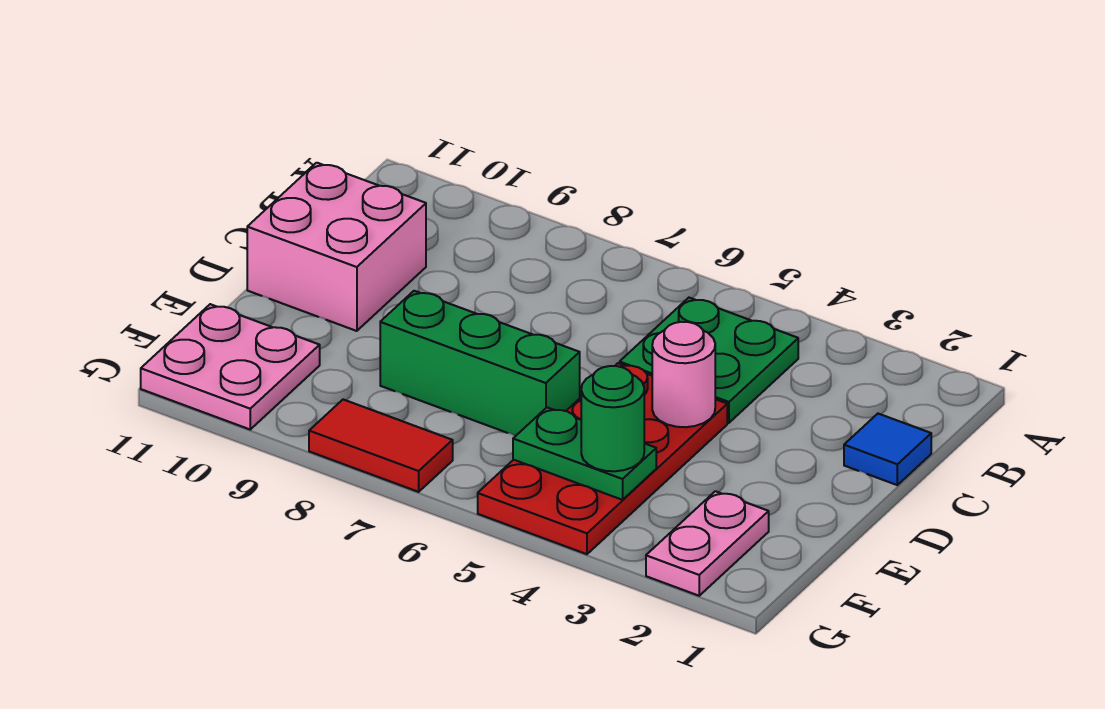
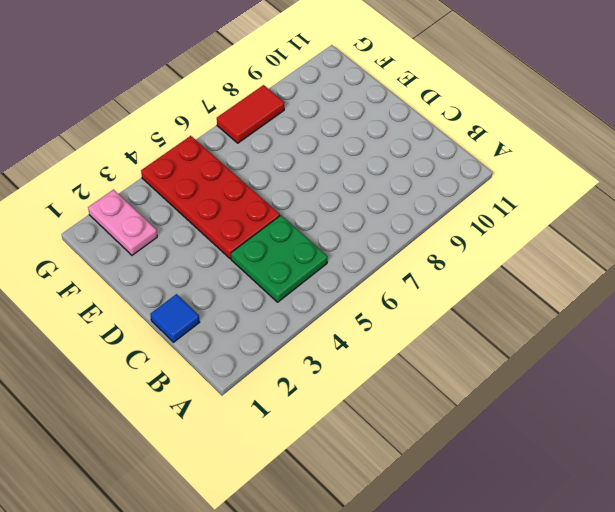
none -> pink 2x2 brick [247,163,426,331]
none -> green 1x3 brick [380,291,580,436]

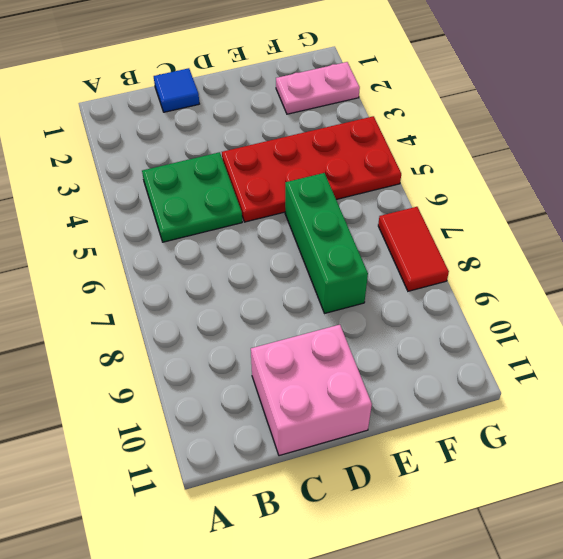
none -> pink 2x2 plate [141,304,320,429]
none -> pink 1x1 round brick [652,322,715,427]

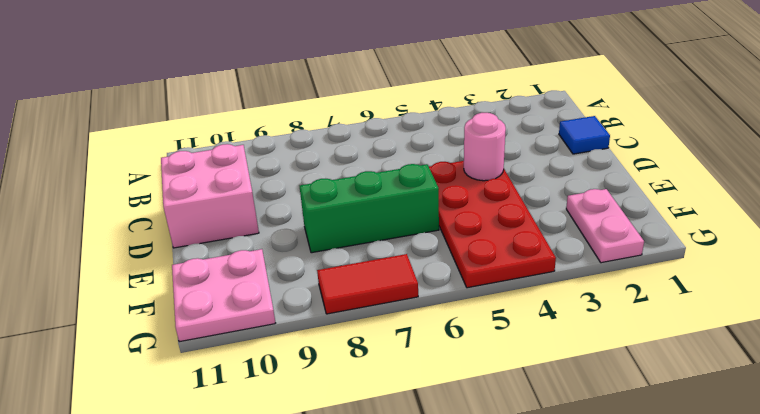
none -> green 2x2 plate [620,298,798,423]
none -> green 1x2 plate [513,408,656,500]

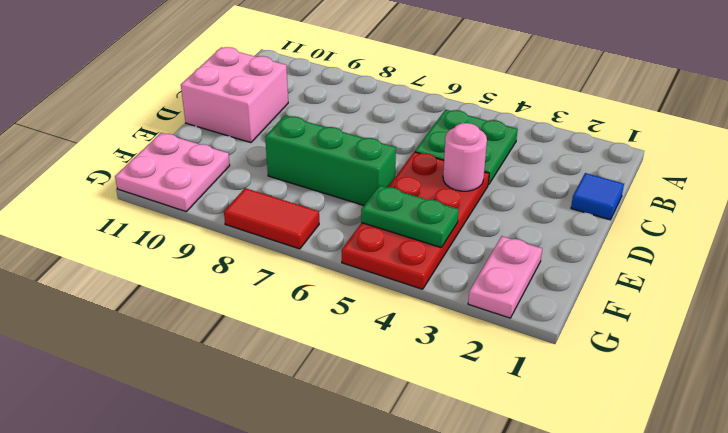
none -> green 1x1 round brick [581,366,644,471]

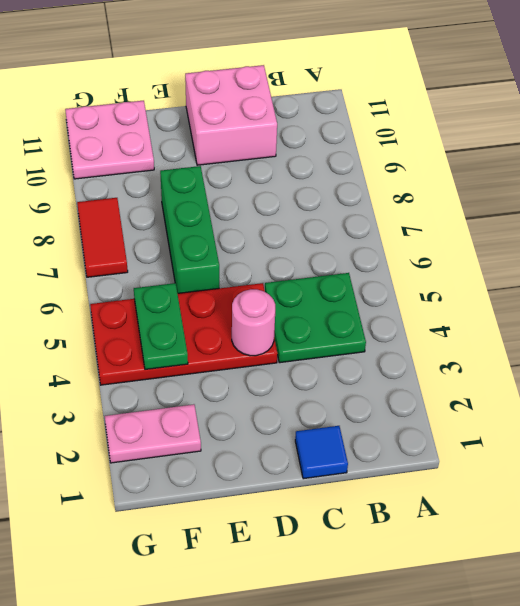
none -> green 1x1 round brick [581,366,644,471]

